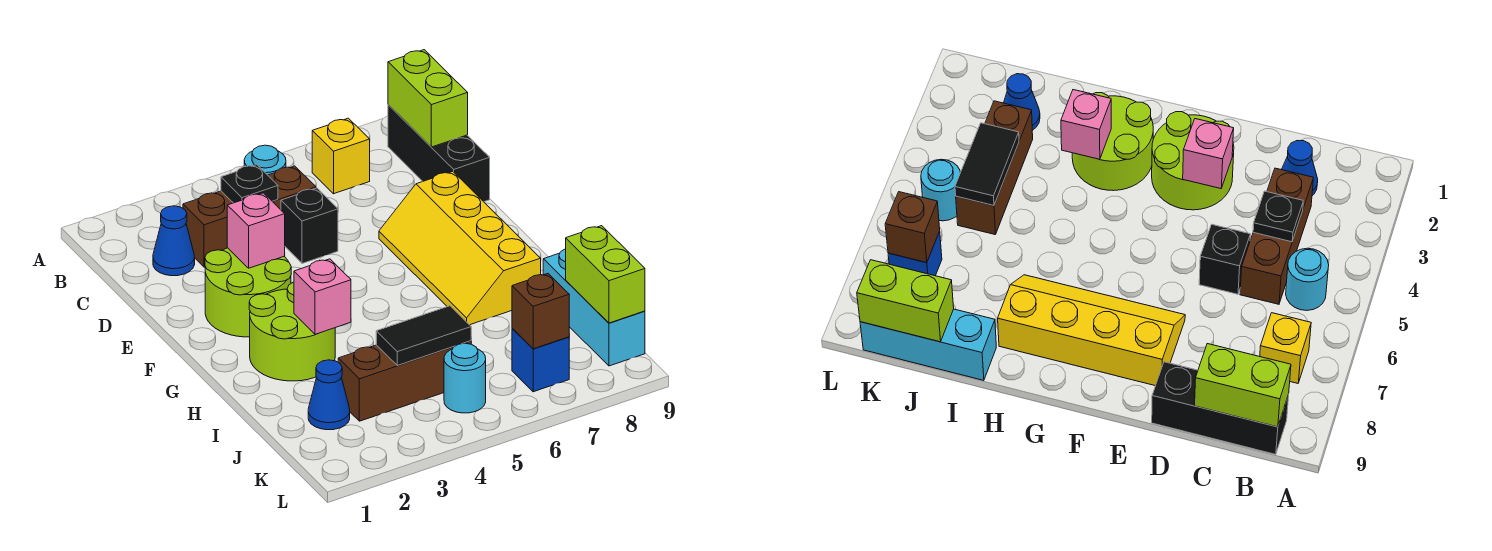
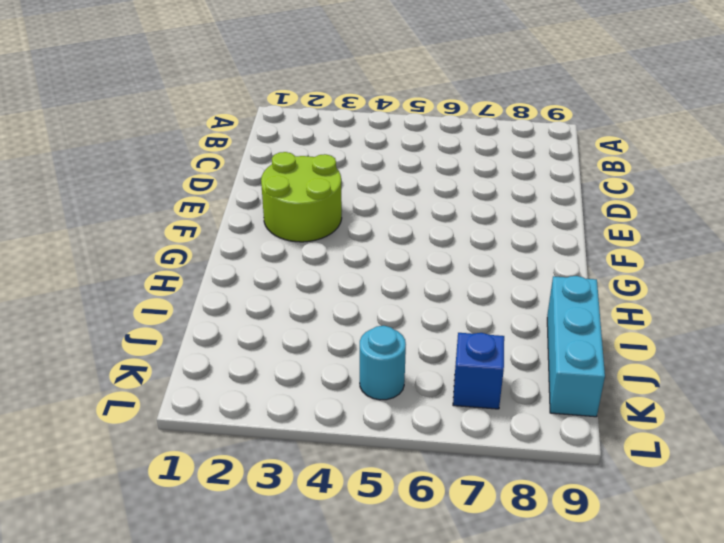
none -> cyan 1x1 round brick [244,145,286,175]
none -> yellow 1x1 brick [312,118,370,194]
none -> black 1x3 brick [388,105,490,202]

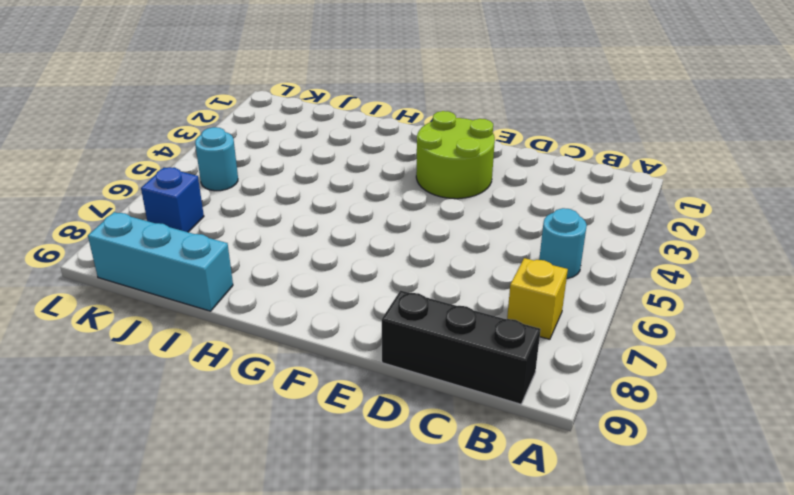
none -> blue 1x1 cone [153,206,195,276]
none -> brown 1x3 brick [183,166,316,267]
none -> black 1x1 brick [281,188,338,263]

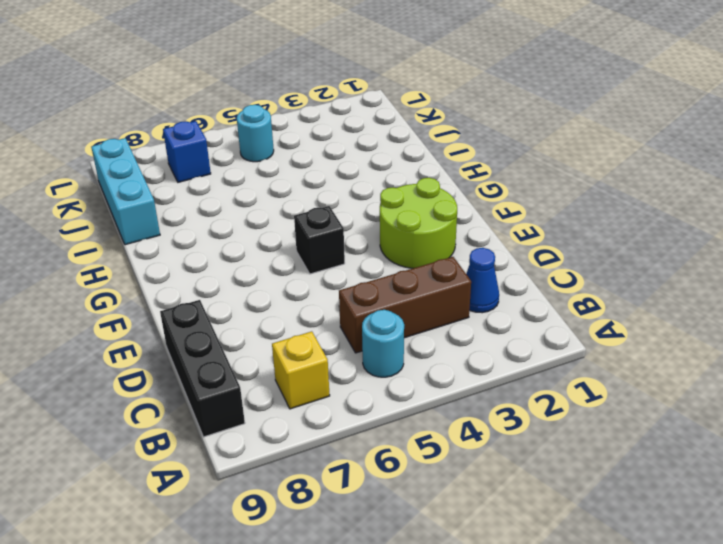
black 1x1 brick [294,206,345,274] -> black 1x1 brick moved to [281,188,338,263]
none -> yellow 2x4 slope [379,171,541,325]
none -> lime 2x2 round brick [249,282,335,381]
none -> blue 1x1 cone [308,360,350,430]

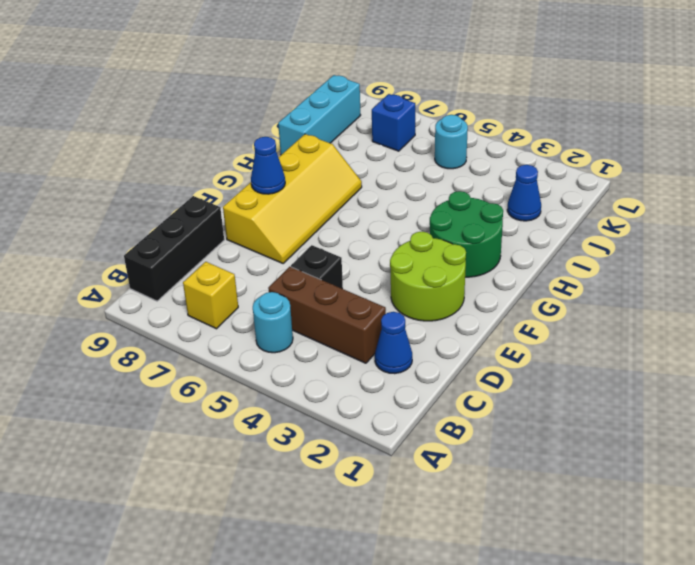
blue 1x1 cone [251,137,285,194] -> none
green 2x2 round brick [430,191,503,277] -> lime 2x2 round brick [249,282,335,381]
none -> brown 1x3 brick [338,341,471,421]
none -> lime 1x2 brick [388,50,468,147]
none -> black 1x1 plate [221,165,278,203]

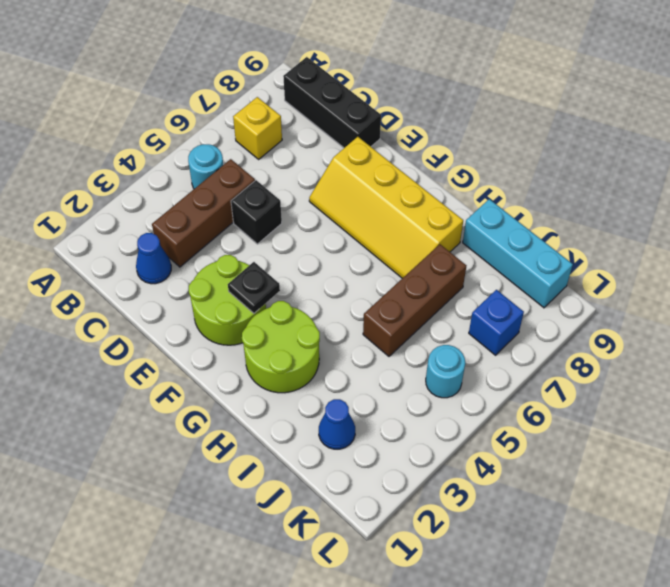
black 1x1 plate [228,262,280,313] -> black 1x1 plate moved to [221,165,278,203]
brown 1x3 brick [363,244,467,356] -> brown 1x3 brick moved to [338,341,471,421]
none -> lime 1x2 brick [388,50,468,147]
none -> pink 1x1 brick [227,193,285,268]
none -> pink 1x1 brick [294,259,351,334]

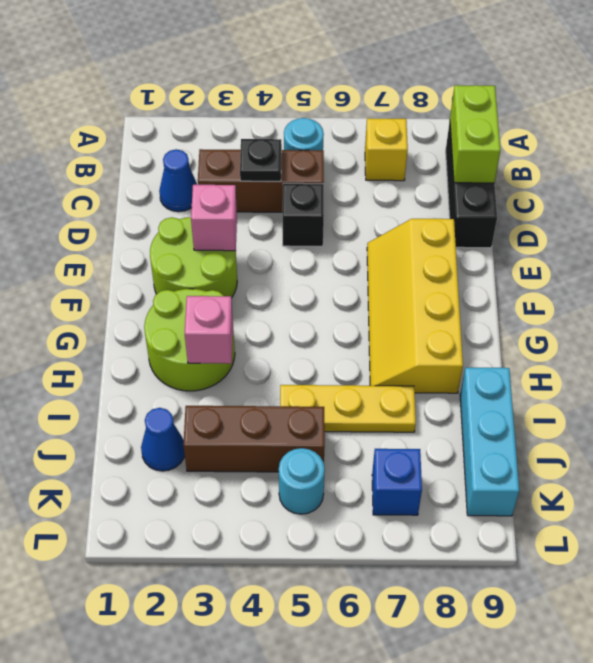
yellow 1x3 plate [280,385,416,432] -> none
none -> black 1x2 tile [376,306,471,365]
none -> lime 1x2 brick [566,226,645,323]
none -> brown 1x1 brick [512,274,569,349]

